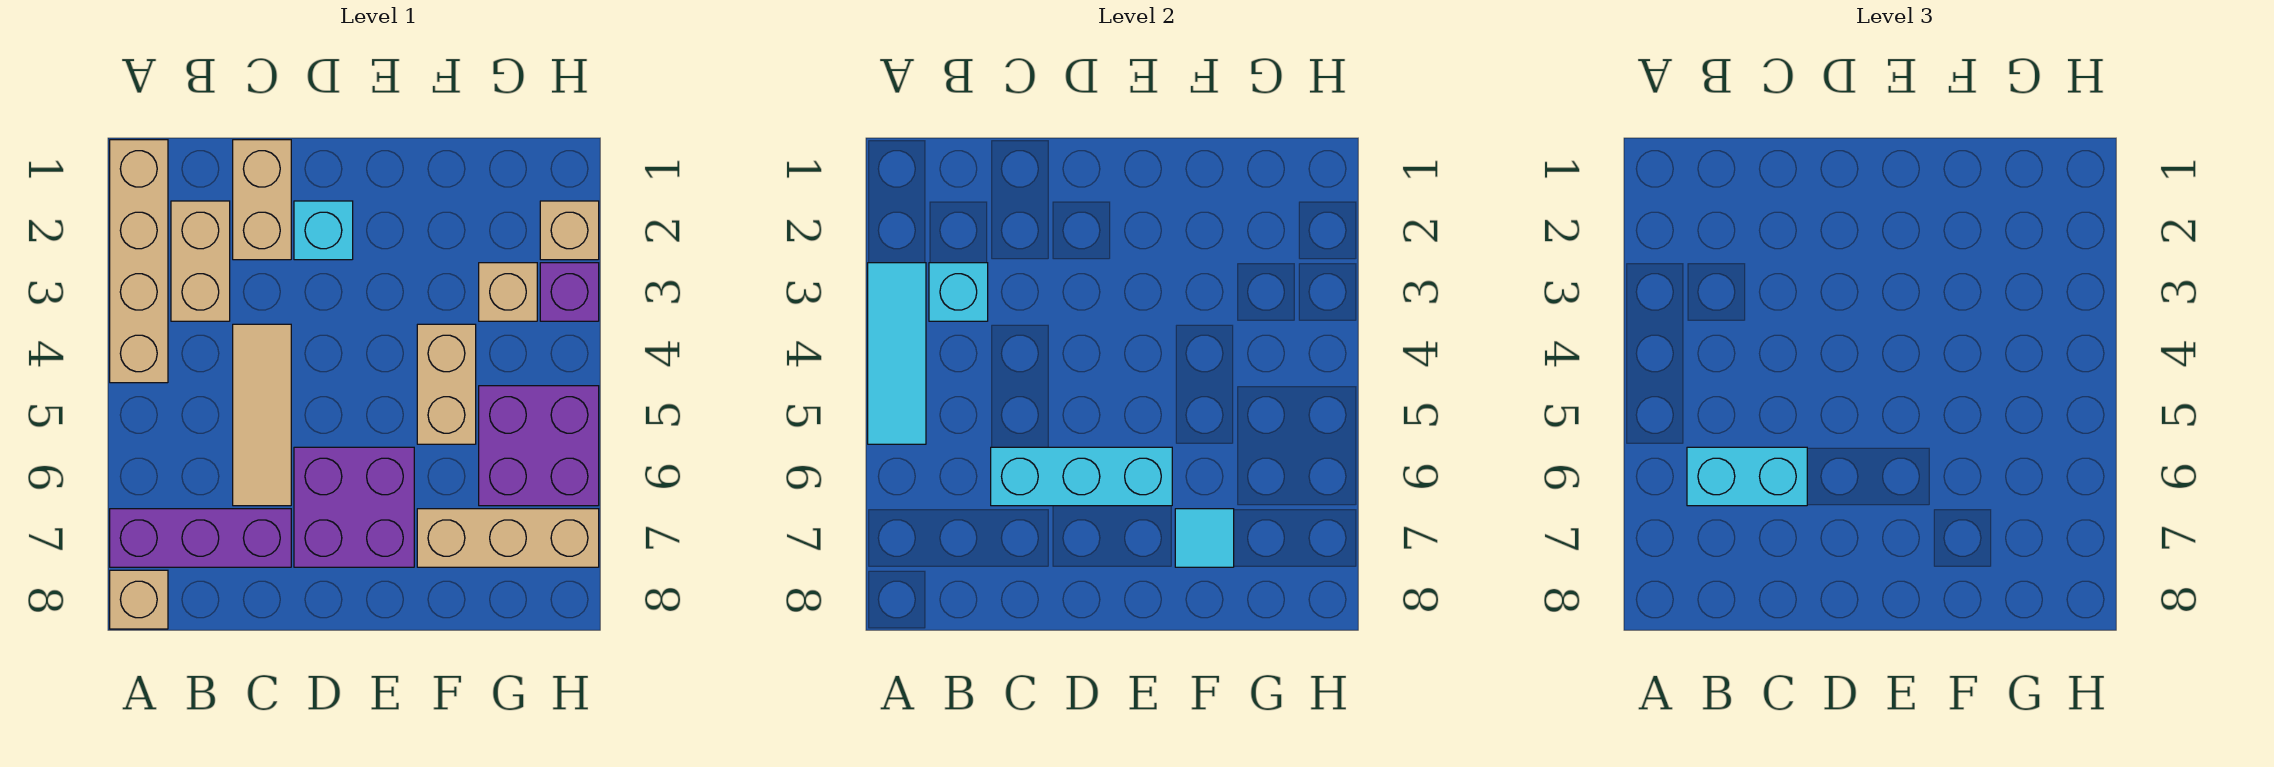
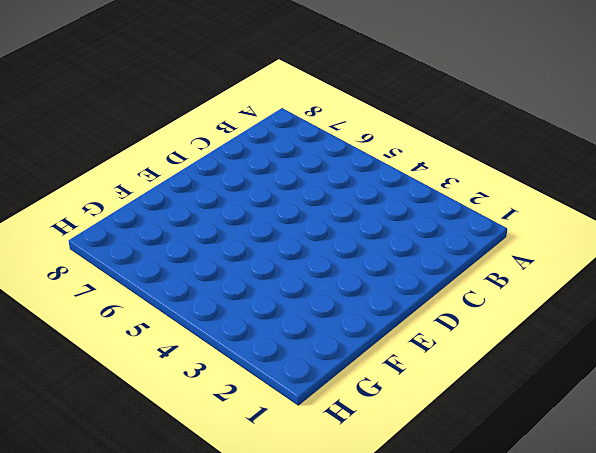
none -> tan 1x4 brick [110,140,168,383]
none -> purple 1x3 brick [110,509,291,567]
none -> tan 1x1 brick [110,570,168,629]

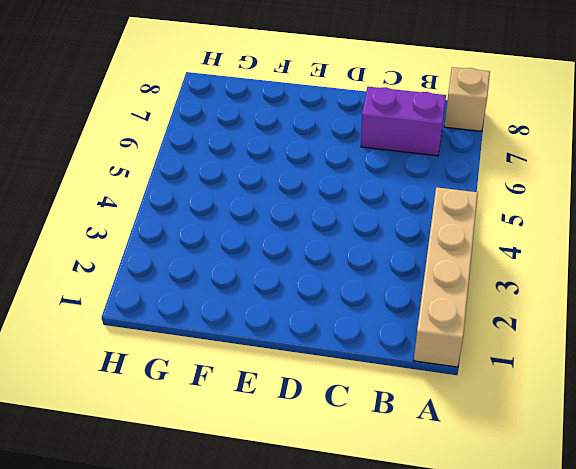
purple 1x2 brick [361,87,446,156] -> purple 1x3 brick [110,509,291,567]
none -> tan 1x2 brick [171,201,230,321]
none -> tan 1x2 brick [233,140,291,260]
none -> tan 1x3 tile [233,324,291,506]

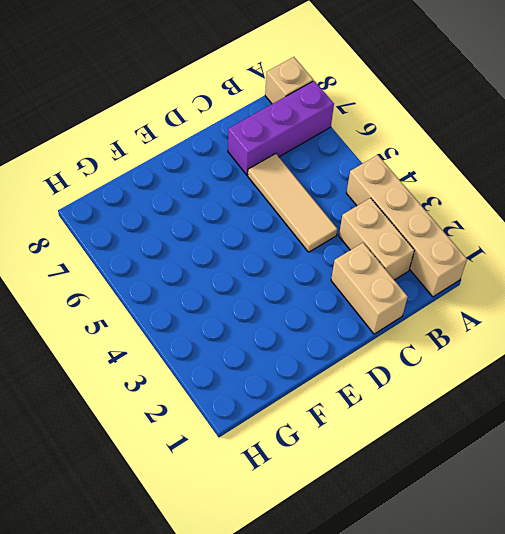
none -> cyan 1x1 brick [294,201,353,260]
none -> purple 2x2 brick [294,447,414,567]
none -> tan 1x2 brick [417,324,476,444]

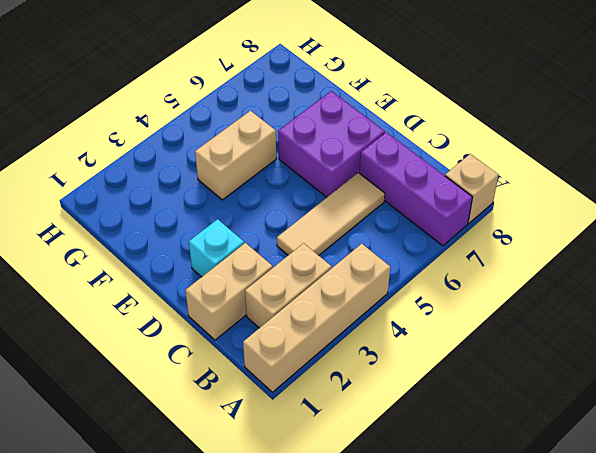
none -> tan 1x3 brick [417,509,599,567]
none -> tan 1x1 brick [479,263,537,321]
none -> purple 2x2 brick [479,386,599,506]

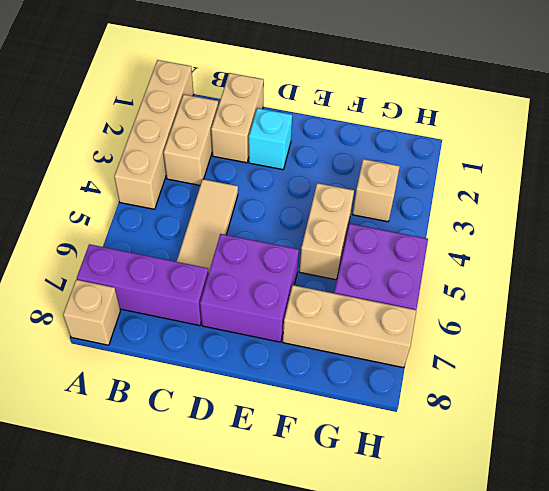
none -> tan 1x1 brick [540,201,599,260]
none -> purple 1x1 brick [540,263,599,321]
none -> cyan 1x3 tile [868,263,926,444]

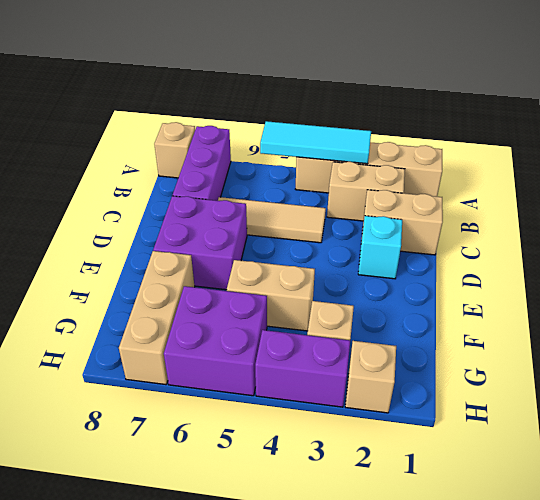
purple 1x2 brick [255,330,350,407] -> purple 1x1 brick [540,263,599,321]
none -> cyan 1x1 brick [929,263,988,321]
none -> cyan 1x3 brick [991,447,1172,506]
none -> cyan 1x1 tile [1175,509,1234,567]

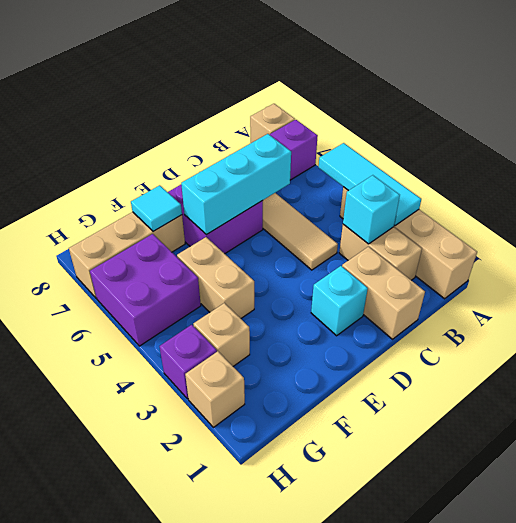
none -> cyan 1x2 brick [1687,447,1807,506]

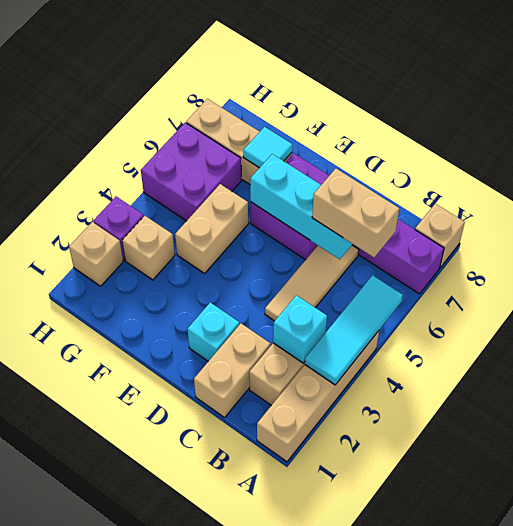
tan 1x2 brick [312,169,399,257] -> cyan 1x2 brick [1687,447,1807,506]

